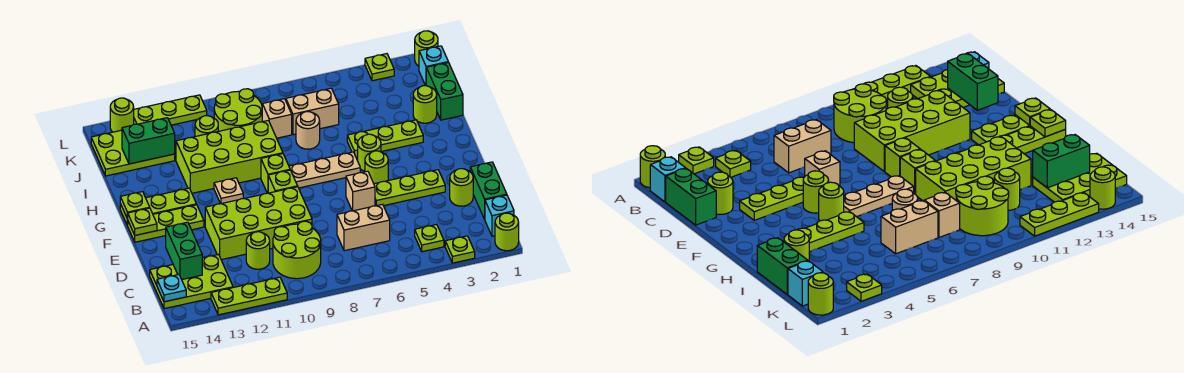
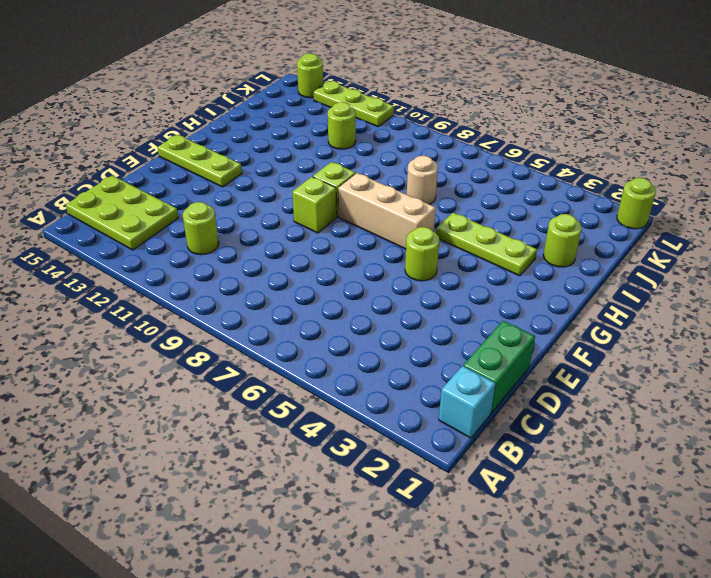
tan 1x3 brick [338,173,436,249] -> tan 1x3 plate [289,152,360,188]
none -> lime 1x1 round brick [495,213,519,251]
none -> lime 1x1 plate [445,236,475,263]
none -> lime 1x3 plate [211,277,287,315]
none -> lime 1x1 plate [415,224,444,252]

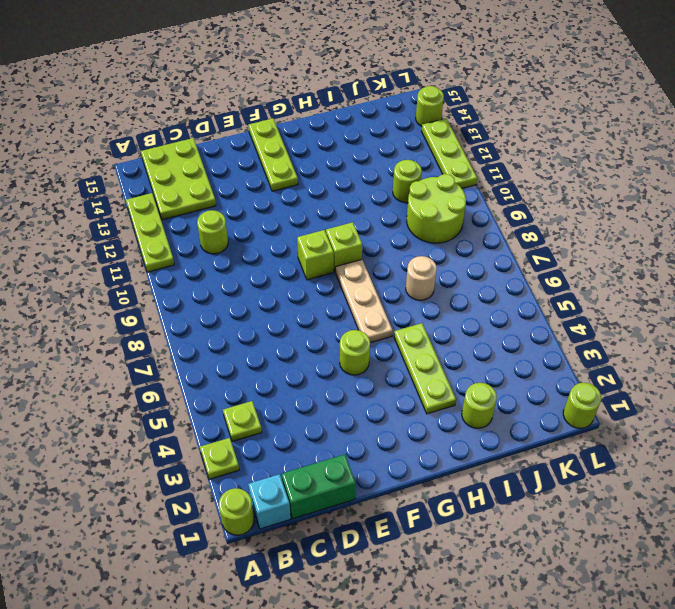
none -> lime 2x2 round brick [273,221,321,279]
none -> tan 1x2 brick [337,204,390,251]
none -> lime 1x1 round brick [450,169,473,206]
none -> lime 2x4 brick [205,187,312,260]

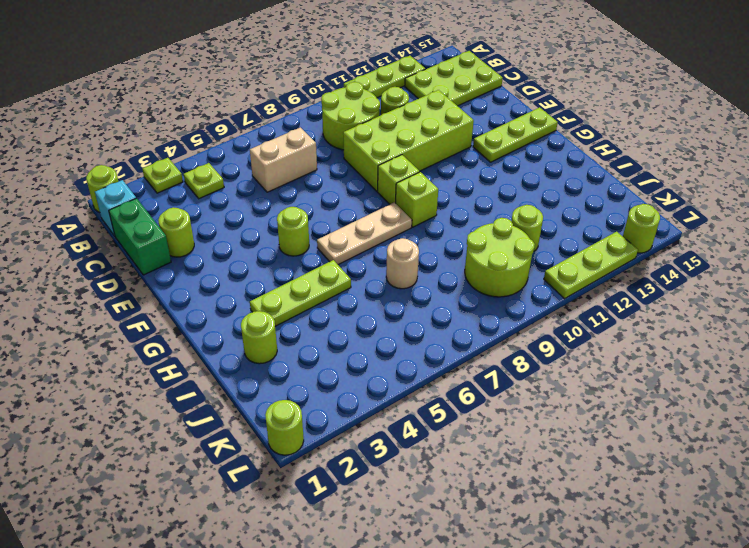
none -> lime 1x3 plate [374,170,445,206]
none -> tan 1x1 brick [346,171,375,211]
none -> lime 1x1 round brick [358,134,381,171]
none -> tan 1x1 plate [214,178,243,204]

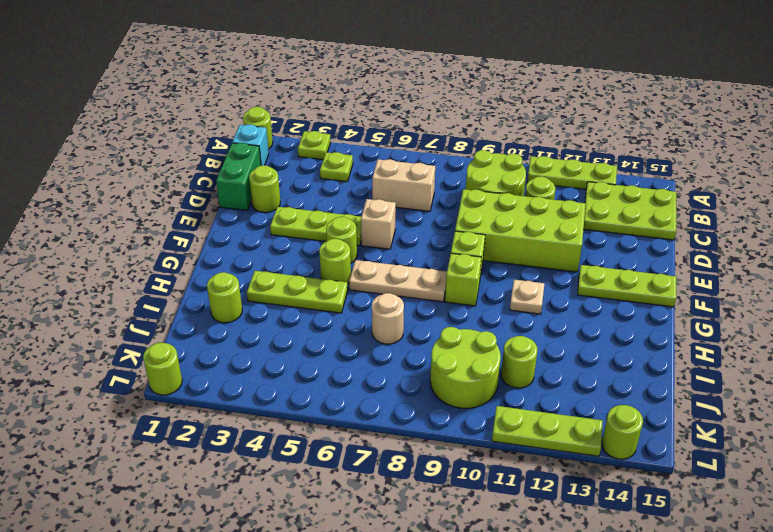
none -> lime 1x3 plate [120,188,197,226]
none -> lime 2x4 brick [176,120,283,193]
none -> green 1x2 brick [426,62,463,120]
none -> tan 1x2 brick [286,88,339,135]

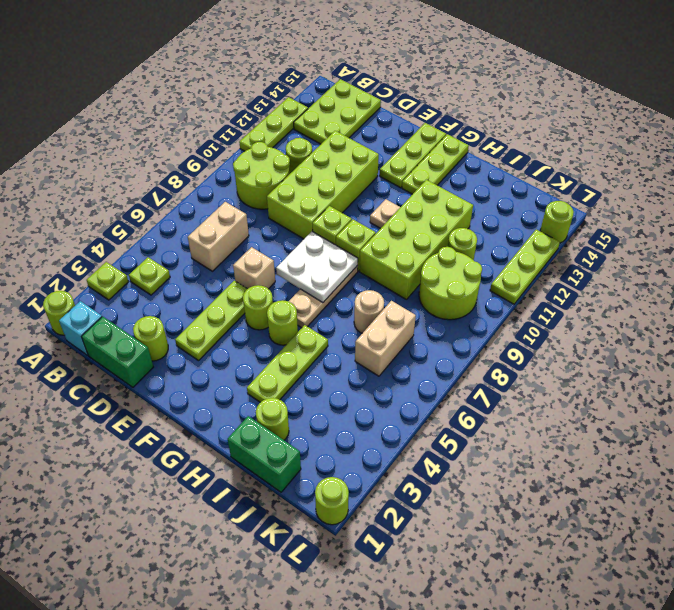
white 2x2 plate [276,231,358,303] -> none
none -> tan 1x1 brick [262,99,292,138]
none -> lime 2x3 plate [91,130,175,176]
none -> cyan 1x1 brick [419,46,448,86]
none -> lime 1x1 plate [365,54,394,81]

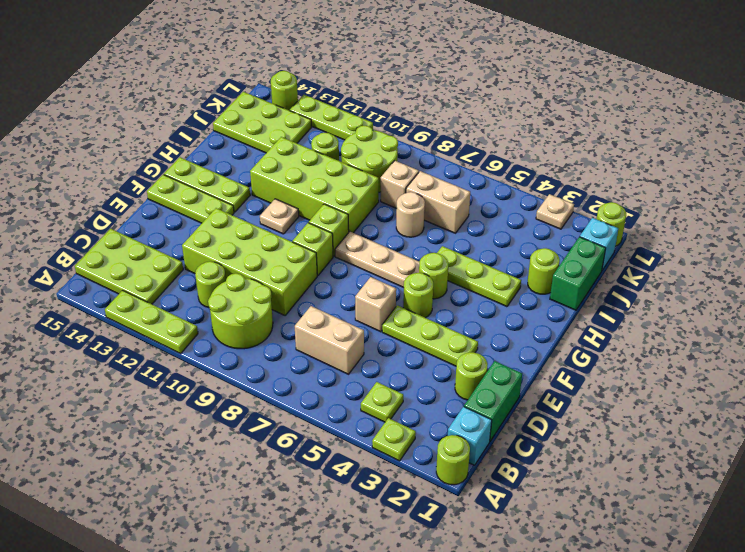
tan 1x1 plate [536,194,574,229] -> lime 1x1 plate [365,54,394,81]
none -> cyan 1x1 plate [157,275,186,302]
none -> green 1x2 brick [166,222,202,280]
none -> lime 1x1 plate [128,208,157,235]
none -> lime 1x1 plate [120,192,150,219]

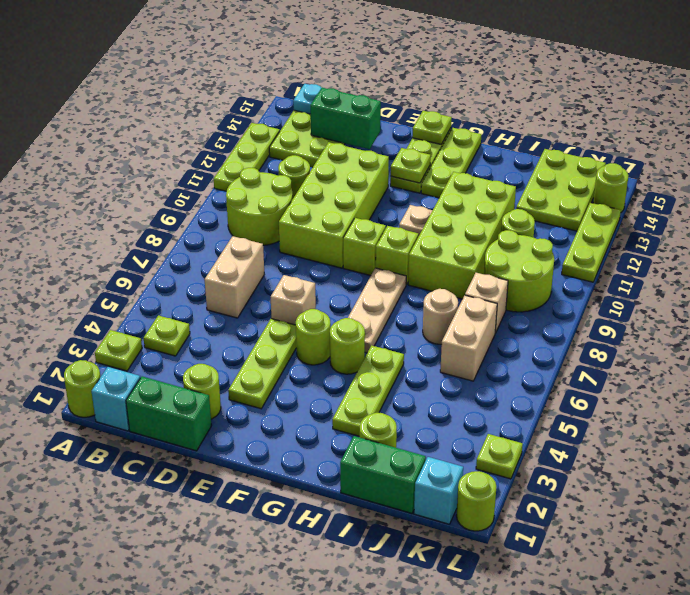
lime 1x1 plate [391,148,431,183] -> lime 1x1 plate moved to [120,192,150,219]
none -> green 1x2 brick [122,118,175,164]

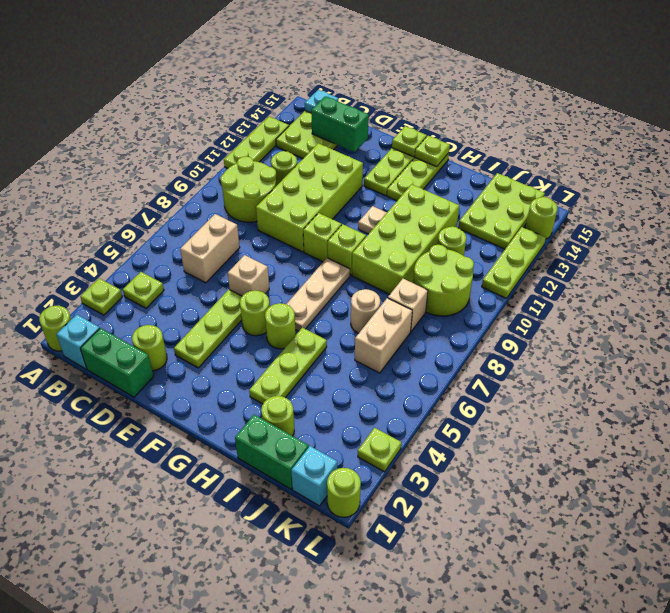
none -> green 1x2 brick [122,118,175,164]

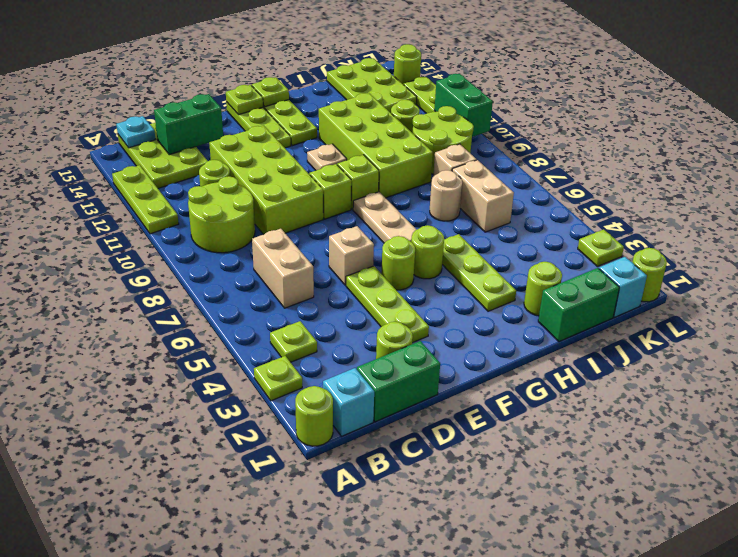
green 1x2 brick [434,74,493,137] -> green 1x2 brick moved to [122,118,175,164]

